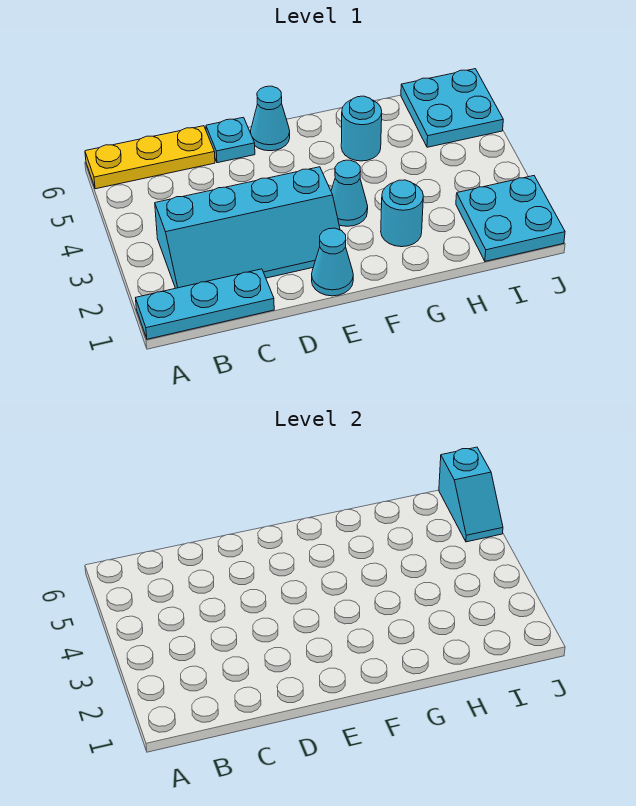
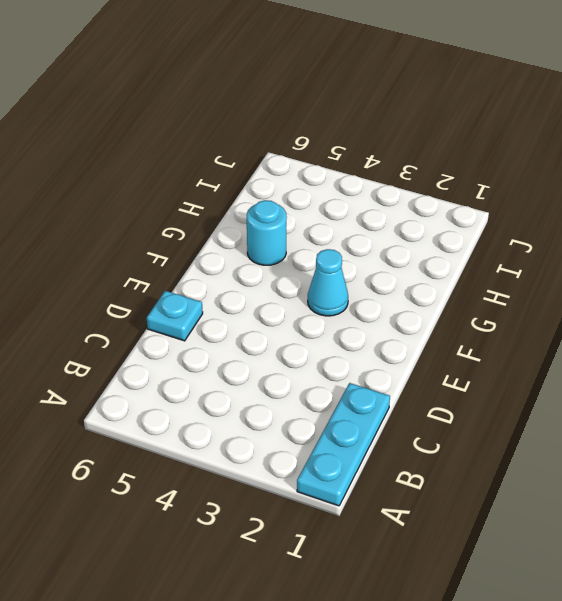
none -> yellow 1x3 plate [85,126,215,189]
none -> cyan 2x4 slope [155,167,340,288]
none -> cyan 1x1 cone [312,228,353,296]

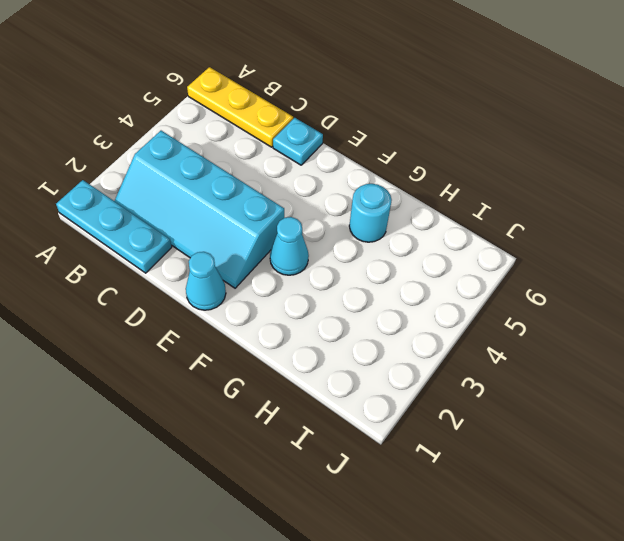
none -> cyan 1x1 cone [250,86,290,151]
none -> cyan 1x1 round brick [381,180,423,247]
none -> cyan 2x2 plate [456,176,565,261]

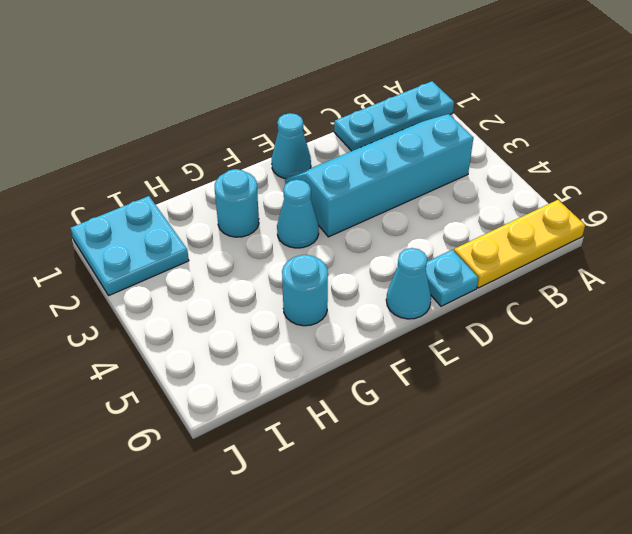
none -> cyan 2x2 plate [401,69,503,147]
none -> cyan 1x2 slope [439,447,503,542]

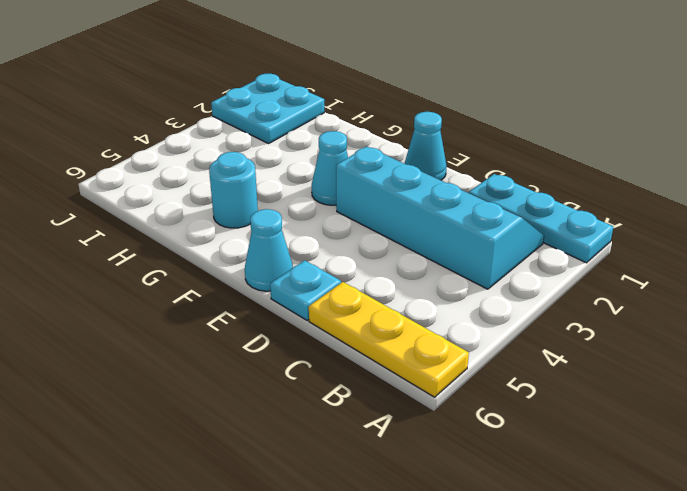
none -> cyan 1x1 round brick [381,180,423,247]
none -> cyan 2x2 plate [401,69,503,147]
none -> cyan 1x2 slope [439,447,503,542]

